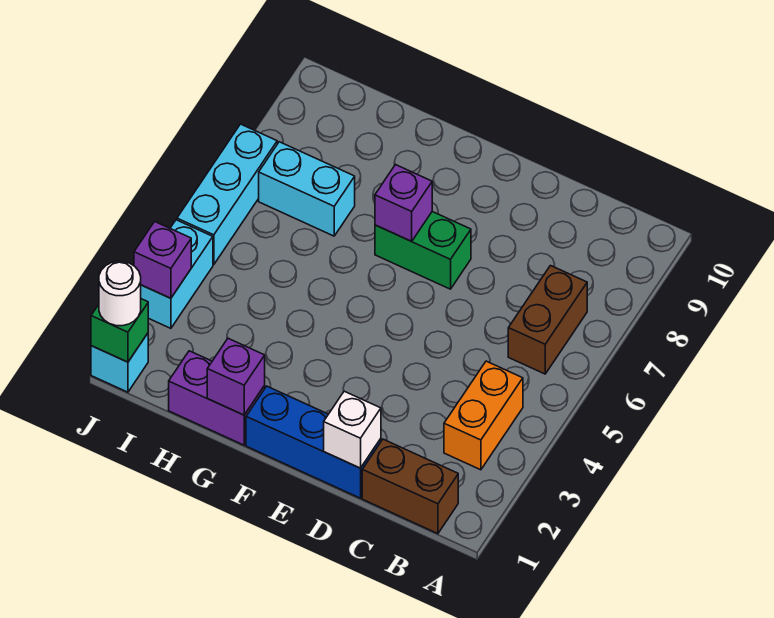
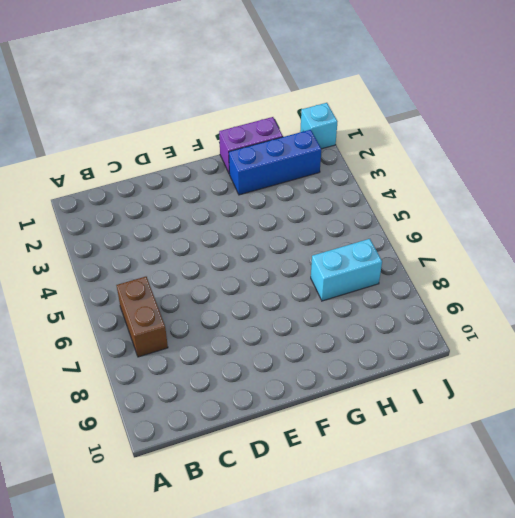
blue 1x3 brick [229,130,321,195] -> blue 1x3 brick moved to [246,386,381,498]
none -> brown 1x2 brick [362,439,458,534]
none -> orange 1x2 brick [444,361,523,470]
none -> green 1x2 brick [375,212,471,289]

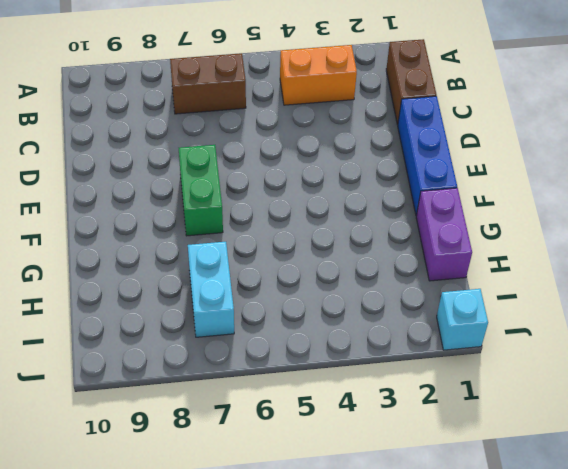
none -> cyan 1x2 brick [141,220,213,328]
none -> cyan 1x3 brick [177,124,277,265]
none -> white 1x1 brick [324,391,381,468]

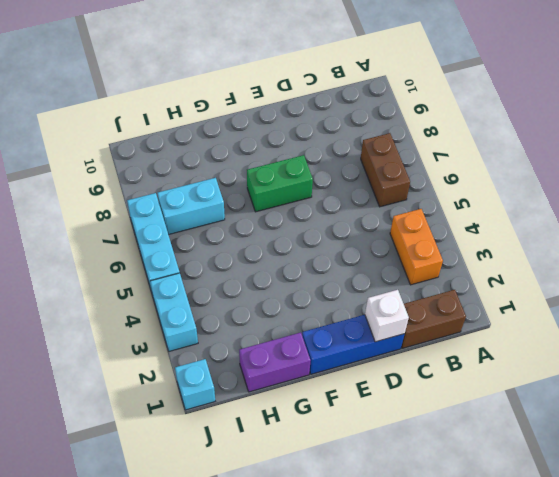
none -> purple 1x1 brick [375,165,432,241]
none -> purple 1x1 brick [207,338,265,415]
none -> green 1x1 brick [91,299,148,362]

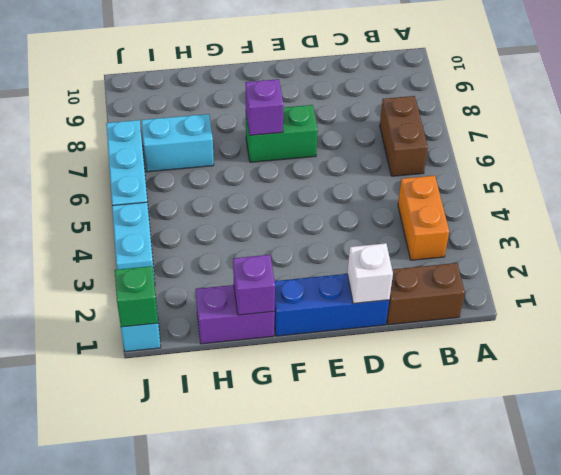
none -> purple 1x1 brick [134,222,191,298]
none -> white 1x1 round brick [99,261,141,326]

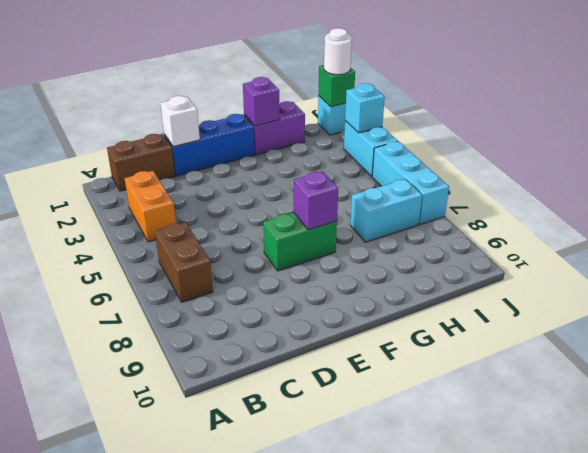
cyan 1x1 brick [345,83,385,133] -> purple 1x1 brick [134,222,191,298]

